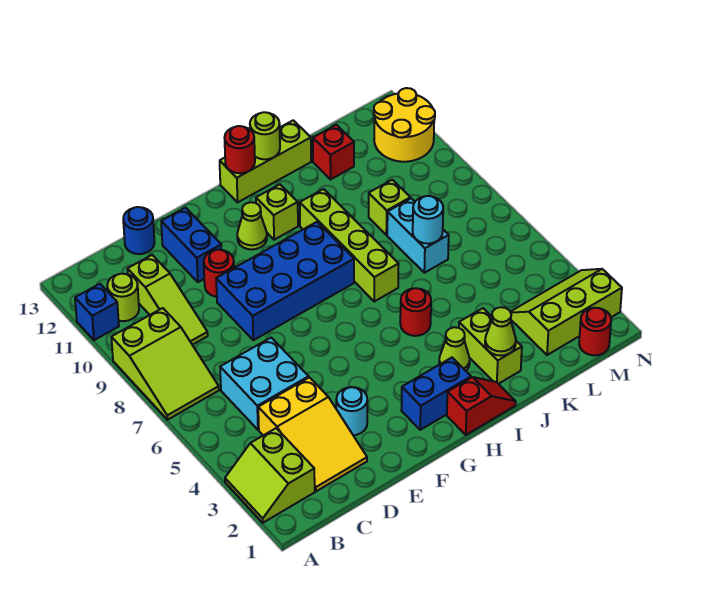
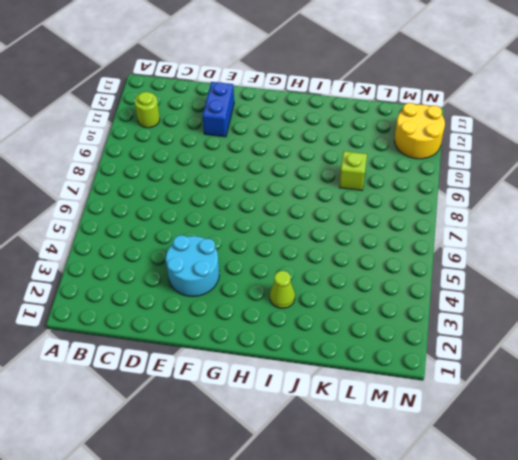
cyan 2x2 round brick [166,235,219,297] -> cyan 1x1 round brick [336,387,367,435]
none -> lime 2x2 slope [225,428,315,523]
none -> lime 2x3 slope [111,308,219,420]
none -> blue 1x1 brick [75,284,119,340]
none -> yellow 2x3 slope [258,377,367,491]

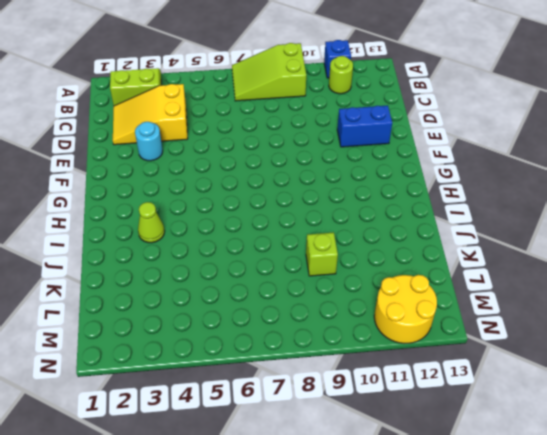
none -> cyan 2x2 brick [220,338,309,430]
none -> lime 1x3 slope [128,255,208,345]
none -> blue 1x1 round brick [123,207,154,254]
none -> blue 2x4 brick [216,222,354,340]

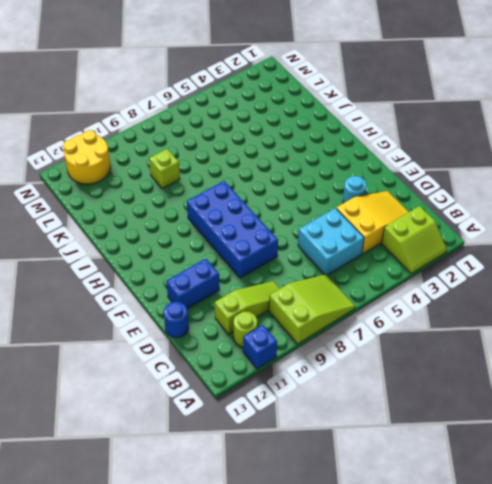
none -> red 1x1 round brick [204,250,234,297]
none -> blue 1x2 brick [401,358,471,430]
none -> lime 1x1 cone [237,202,267,249]
none -> red 1x2 slope [447,377,516,435]

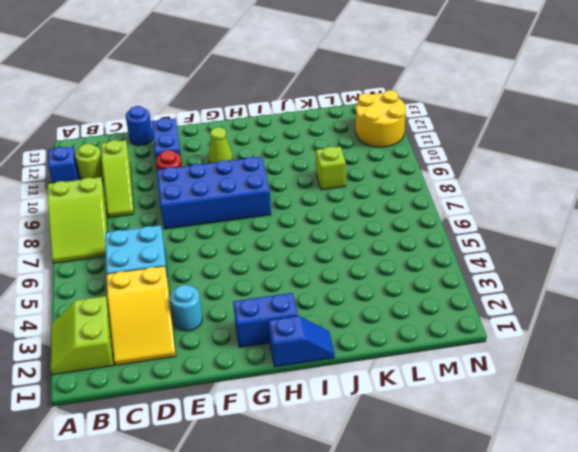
blue 1x2 slope [268,316,335,367] -> red 1x2 slope [447,377,516,435]
none -> lime 1x1 brick [256,184,298,240]
none -> lime 1x3 brick [220,120,311,202]
none -> lime 1x1 cone [439,327,470,371]
none -> red 1x1 round brick [400,288,431,336]

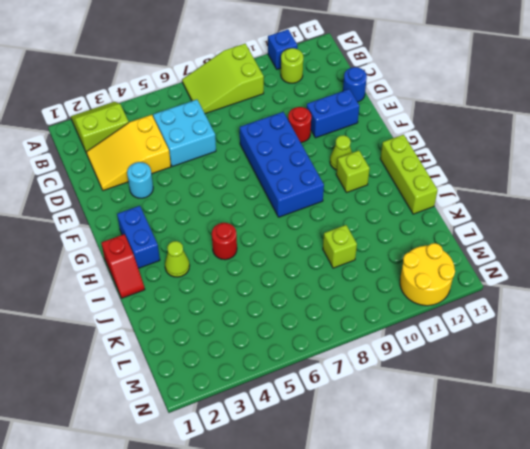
none -> lime 1x3 slope [128,255,208,345]
none -> lime 1x4 brick [300,189,399,301]
none -> lime 1x2 brick [459,308,522,384]
none -> cyan 1x2 brick [387,198,449,273]

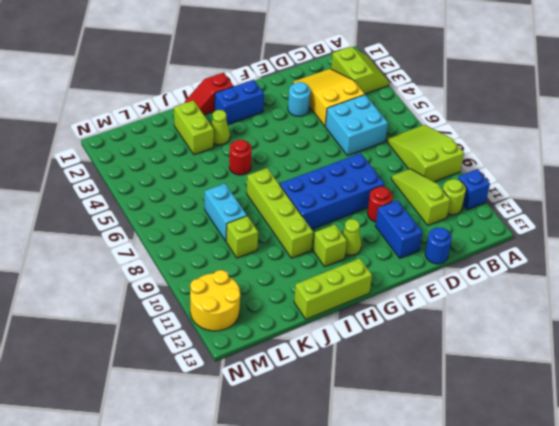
none -> red 1x1 brick [313,125,354,179]
none -> lime 2x3 slope [511,269,622,355]
none -> red 1x1 round brick [579,308,611,355]
none -> red 1x1 round brick [224,126,255,173]

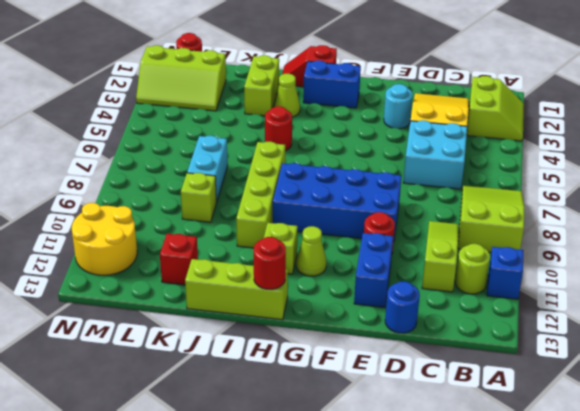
none -> lime 1x1 round brick [250,112,280,159]
none -> lime 1x1 cone [485,307,516,356]
none -> cyan 1x1 round brick [413,196,443,244]

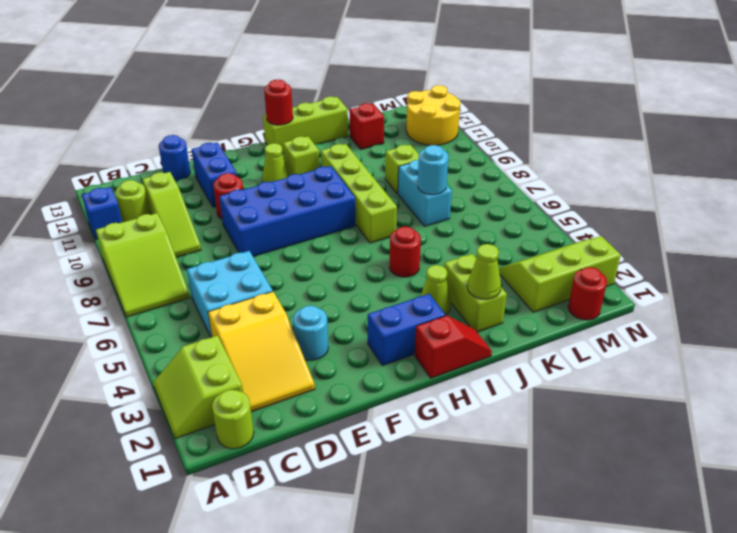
lime 1x1 round brick [212,390,254,449] -> lime 1x1 round brick moved to [250,112,280,159]

